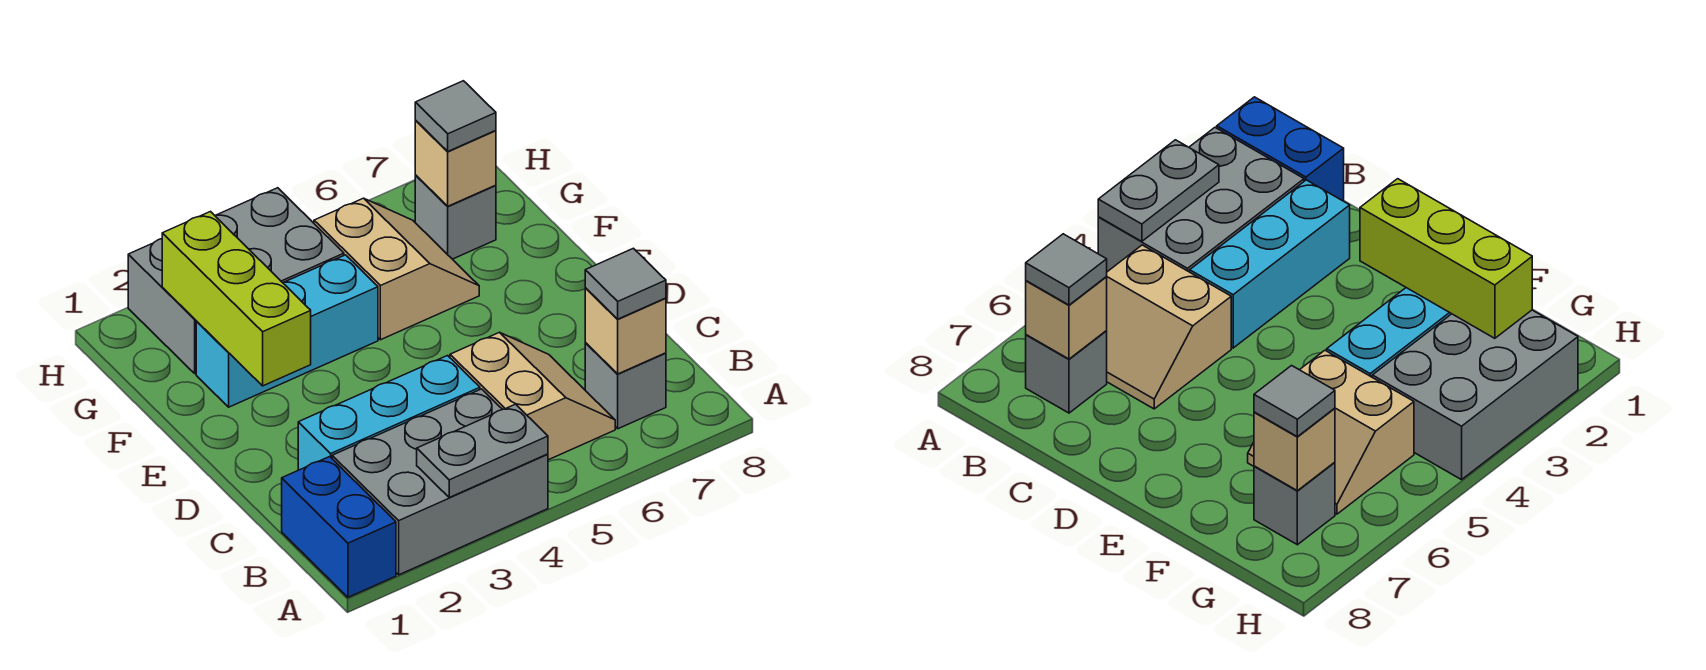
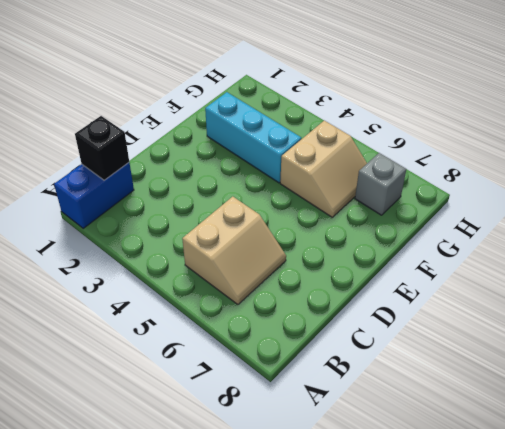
black 1x1 brick [75,116,129,180] -> none
none -> grey 2x3 brick [332,389,548,575]
none -> grey 1x1 brick [585,343,666,429]
none -> cyan 1x3 brick [298,356,480,470]

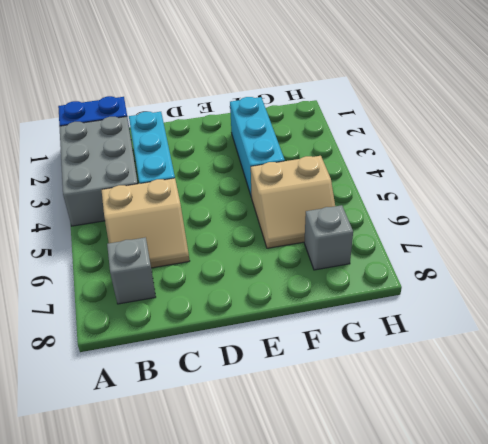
none -> grey 2x3 brick [128,188,344,374]
none -> grey 1x2 plate [417,404,548,497]
none -> tan 1x1 brick [585,288,666,374]

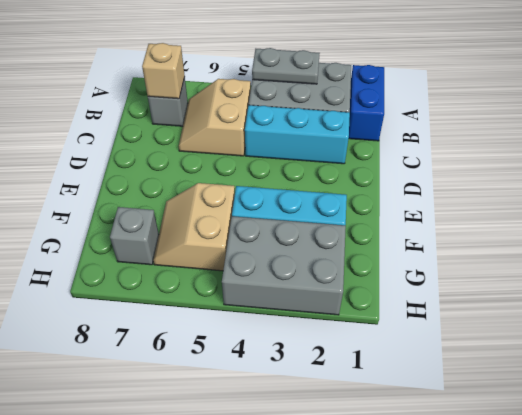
none -> lime 1x3 brick [162,212,311,386]
none -> tan 1x1 brick [415,121,496,206]
none -> grey 1x1 tile [585,248,666,319]

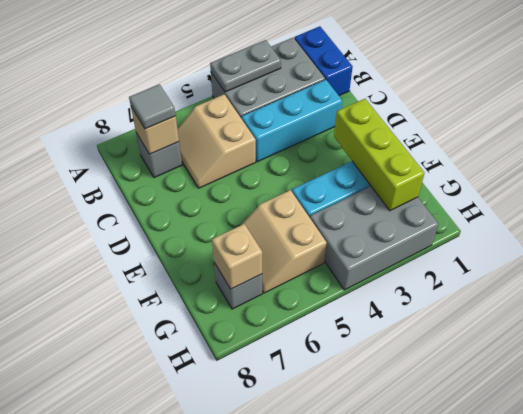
none -> grey 1x1 tile [415,81,496,151]

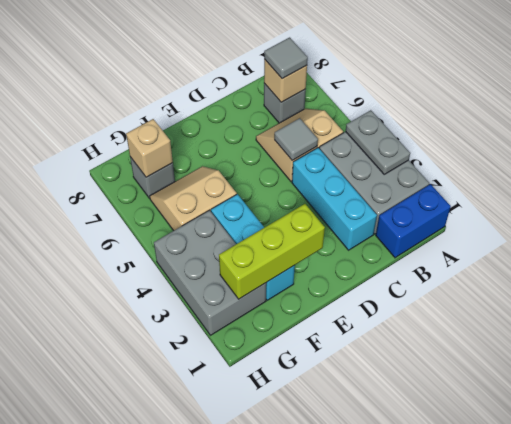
grey 1x1 tile [274,118,318,160] -> grey 1x1 tile moved to [415,81,496,151]

